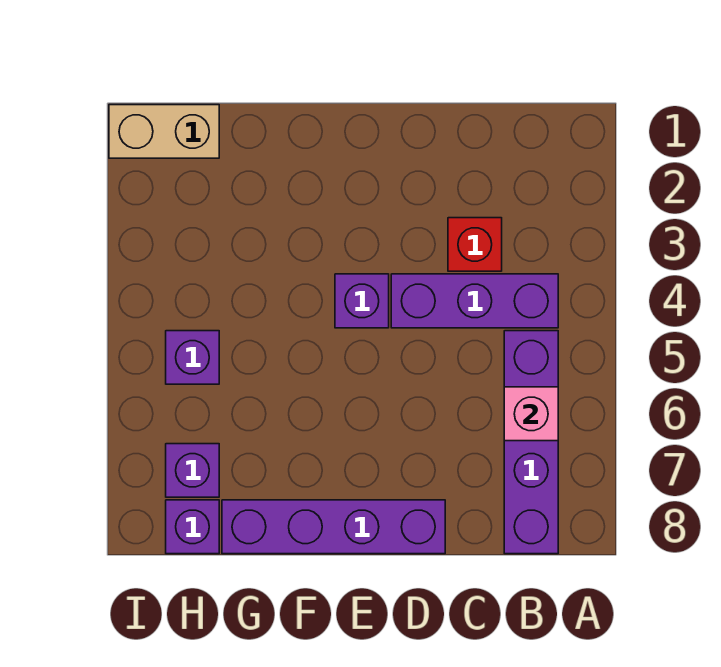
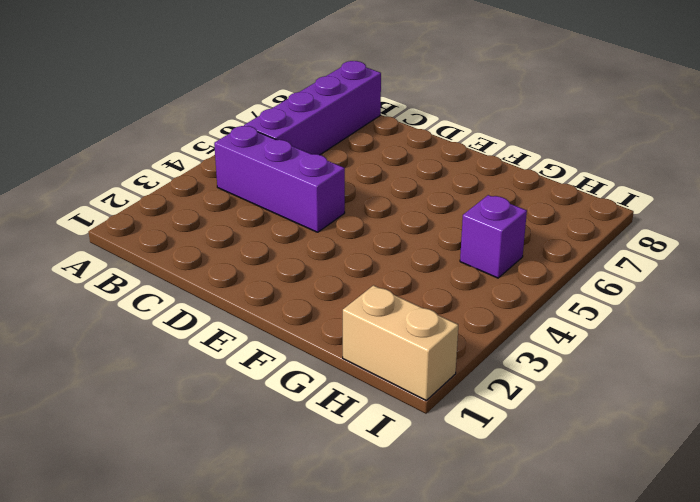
none -> red 1x1 brick [448,218,502,271]
none -> purple 1x4 brick [222,500,445,554]

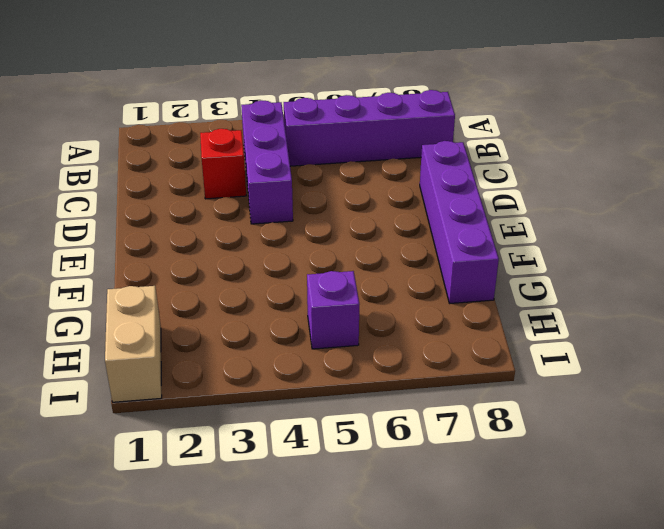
none -> purple 1x1 brick [335,274,389,328]
none -> purple 1x1 brick [166,444,219,497]

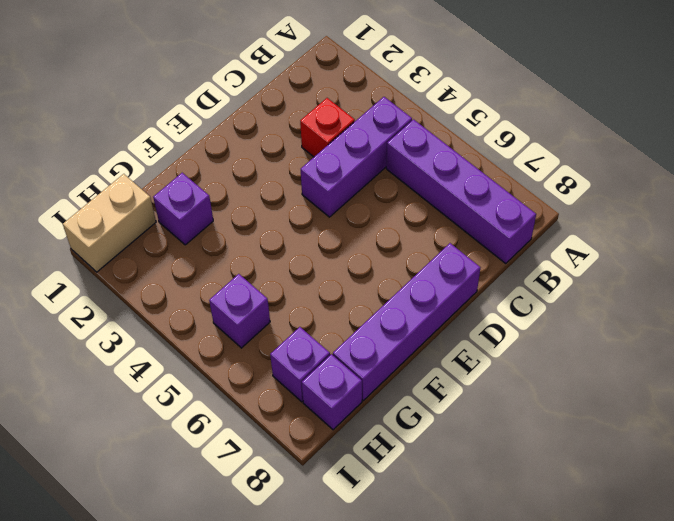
purple 1x1 brick [153,173,213,245] -> purple 1x1 brick moved to [335,274,389,328]
none -> pink 1x1 brick [504,387,558,441]

